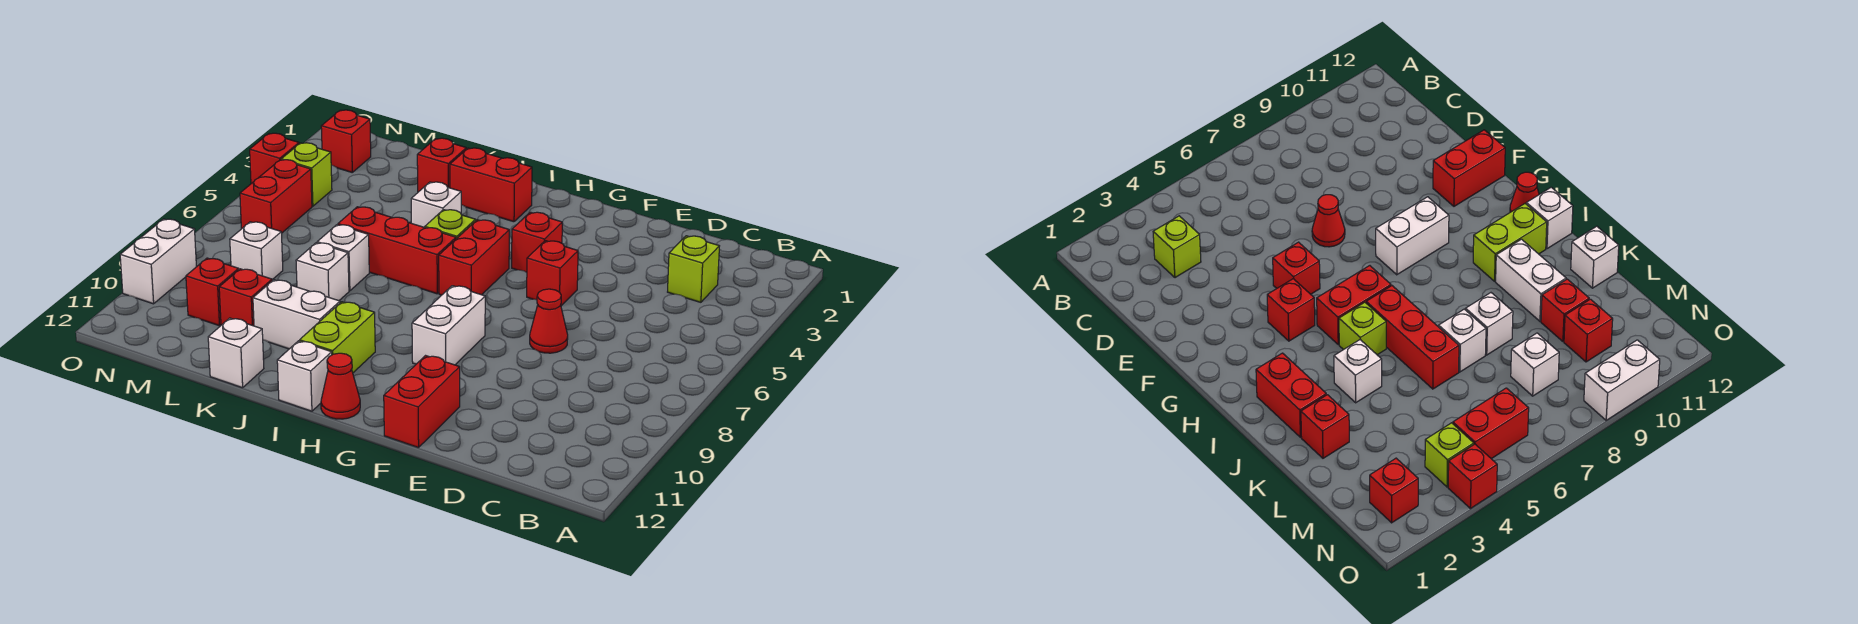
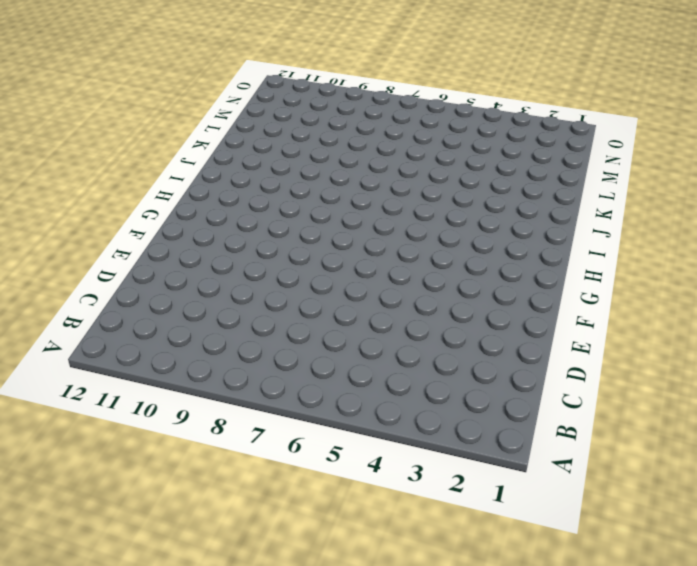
none -> lime 1x1 brick [668,236,719,302]
none -> red 1x1 cone [530,289,568,353]
none -> red 1x1 brick [527,241,578,306]

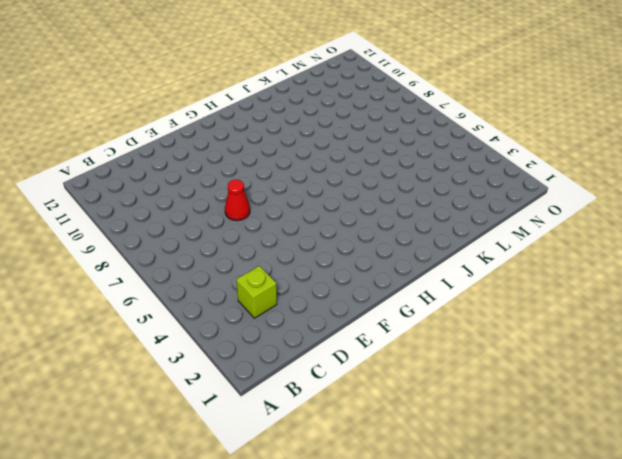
none -> red 1x1 brick [527,241,578,306]
none -> red 1x2 brick [384,356,460,448]
none -> red 1x1 brick [512,212,562,272]

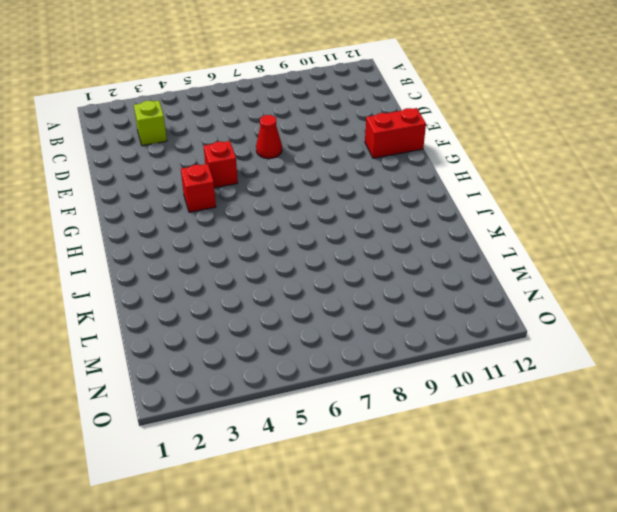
none -> white 1x2 brick [412,286,485,365]
none -> red 1x2 brick [439,220,509,295]
none -> red 1x1 cone [321,353,360,419]

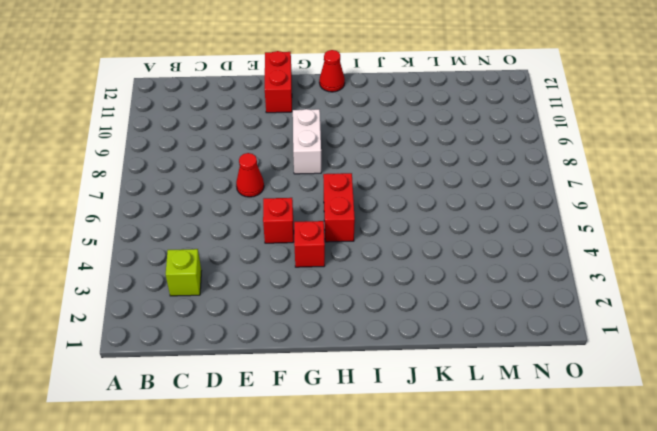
none -> red 1x2 brick [450,148,532,222]
none -> lime 1x1 brick [425,210,476,239]
none -> red 1x3 brick [338,207,456,294]

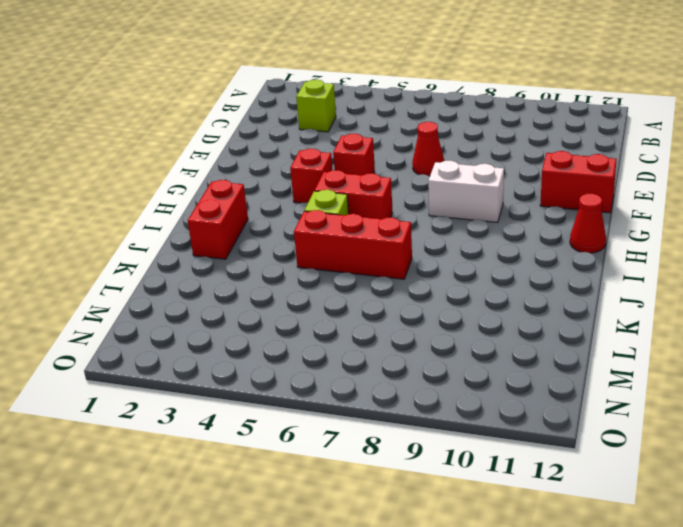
red 1x3 brick [294,210,412,279] -> red 1x3 brick turned to [338,207,456,294]
none -> lime 1x2 brick [300,302,375,373]
none -> white 1x1 brick [277,341,332,411]
none -> white 1x1 brick [411,182,461,227]

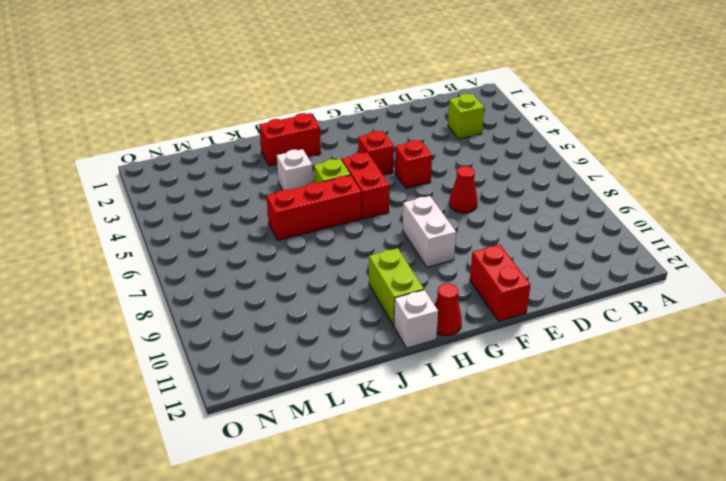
none -> white 1x2 brick [253,280,340,349]
none -> red 1x1 brick [417,138,466,192]
none -> white 1x1 brick [317,225,369,291]

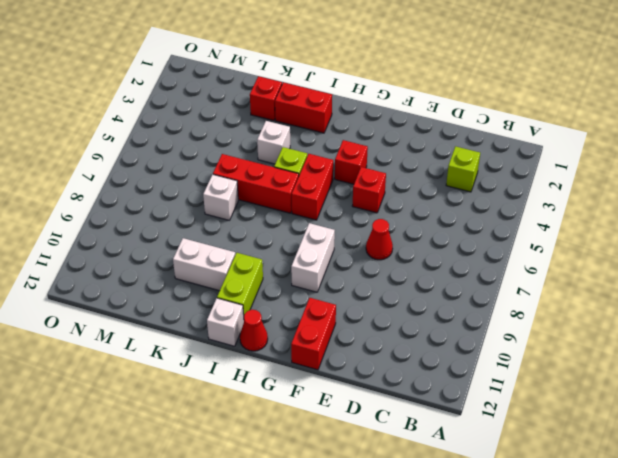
none -> white 1x1 brick [296,243,349,301]
none -> white 1x1 brick [208,318,264,388]
none -> red 1x1 brick [219,269,272,326]

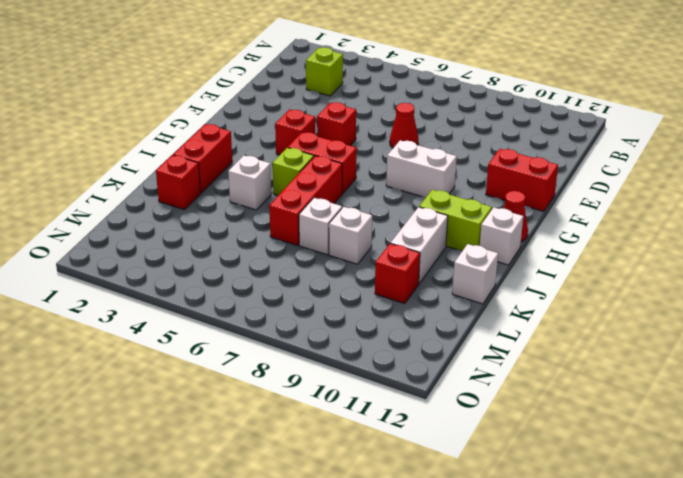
none -> white 1x1 brick [230,222,283,280]
none -> red 1x1 brick [186,258,239,326]
none -> red 1x1 brick [321,110,371,172]

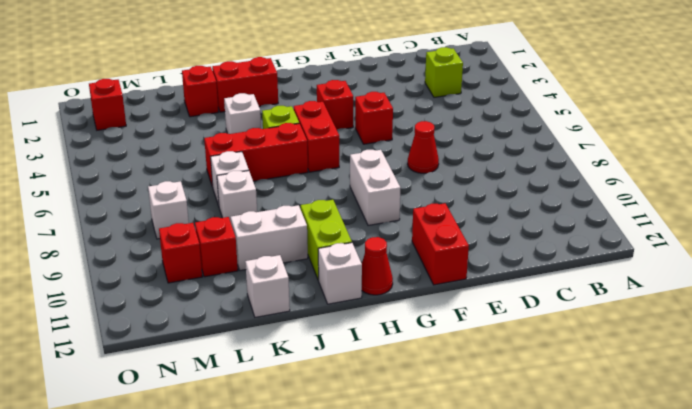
none -> lime 1x1 brick [281,143,332,206]
none -> red 1x2 brick [240,160,312,233]
none -> red 1x1 brick [250,133,299,183]

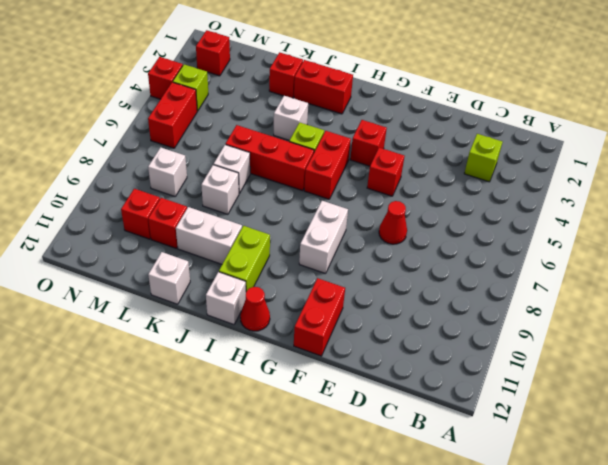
none -> white 1x2 brick [120,219,196,304]

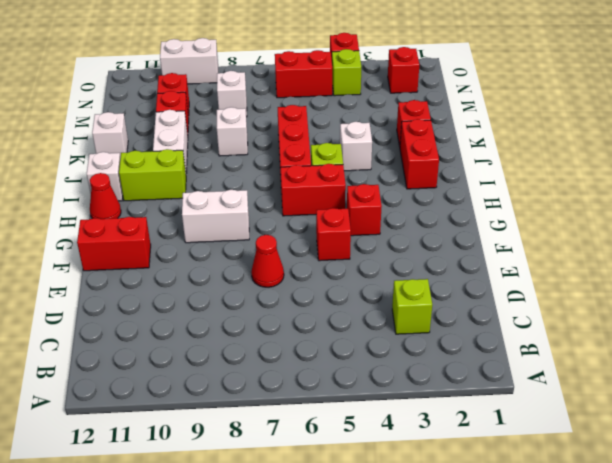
none -> white 1x1 brick [317,225,369,291]

